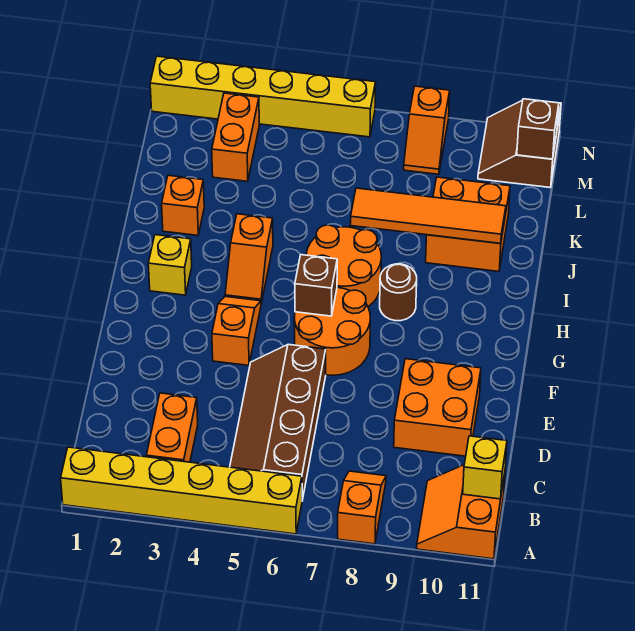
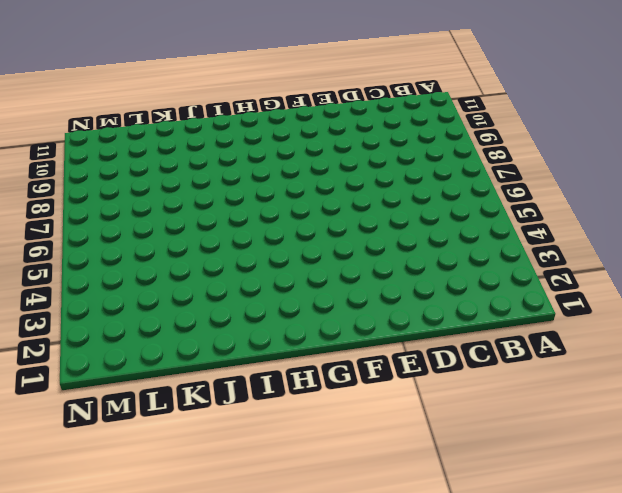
none -> yellow 1x6 brick [61,447,302,534]
none -> orange 1x2 slope [338,471,386,544]
none -> orange 2x2 slope [417,465,505,559]

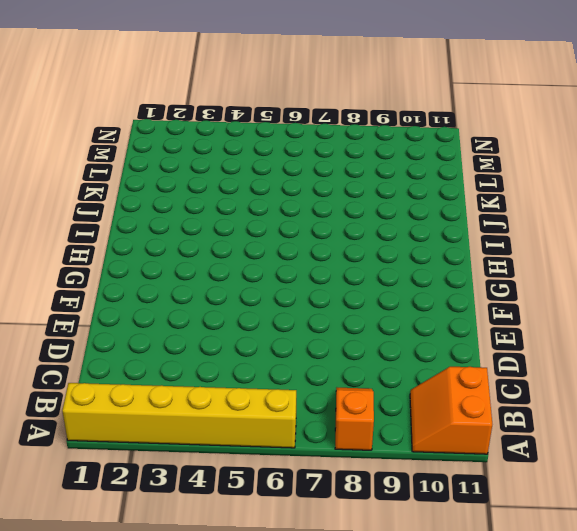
none -> orange 1x2 brick [146,393,198,462]
none -> brown 2x4 slope [230,344,326,500]
none -> orange 2x2 brick [394,359,481,456]

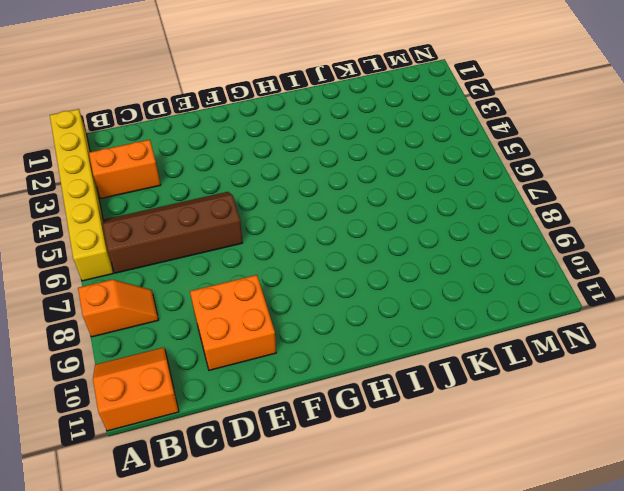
none -> orange 1x2 slope [212,297,261,366]
none -> orange 2x2 round brick [294,287,370,375]
none -> yellow 1x1 brick [148,235,192,295]

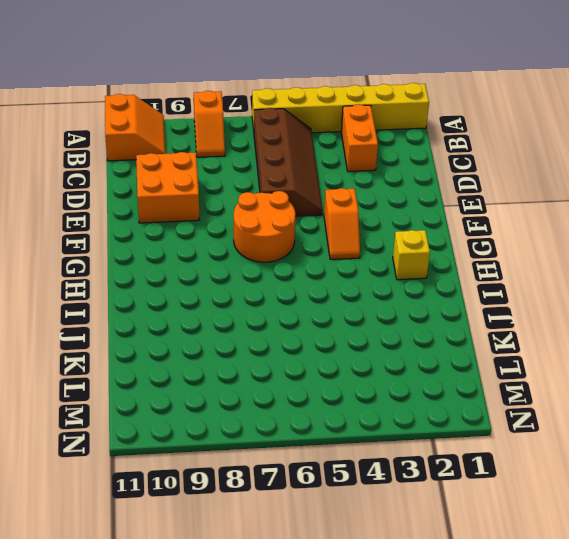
none -> orange 1x2 slope [225,214,273,303]
none -> orange 2x2 round brick [306,225,381,306]
none -> brown 1x1 round brick [380,264,417,321]

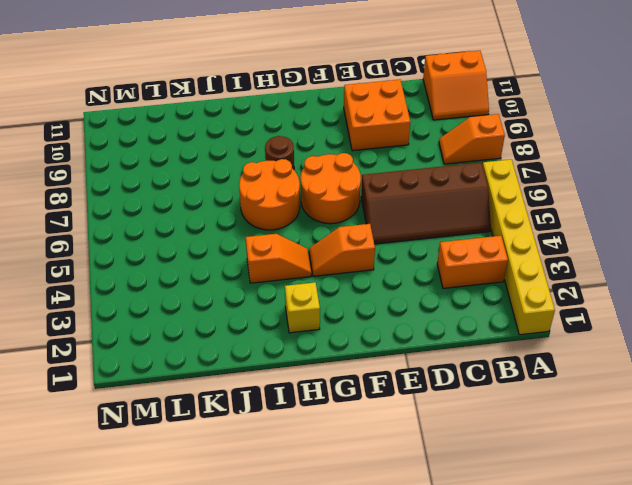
none -> orange 1x1 brick [162,175,204,236]
none -> orange 2x2 brick [426,177,510,271]
none -> orange 1x2 brick [212,93,259,181]

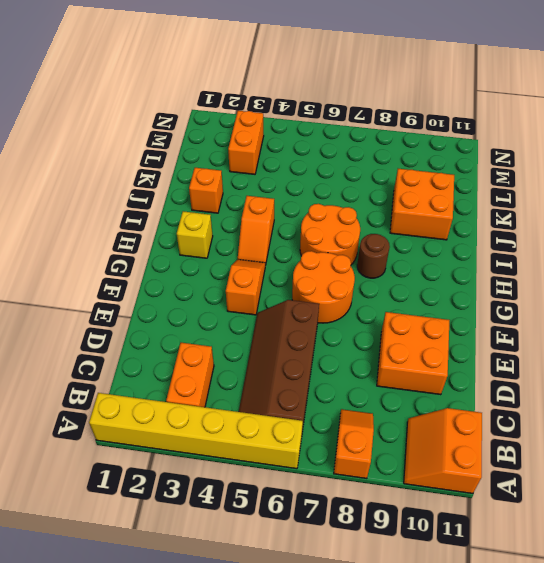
none -> orange 1x2 slope [404,86,450,174]
none -> brown 2x2 slope [478,100,561,187]
none -> yellow 1x6 brick [150,56,376,137]

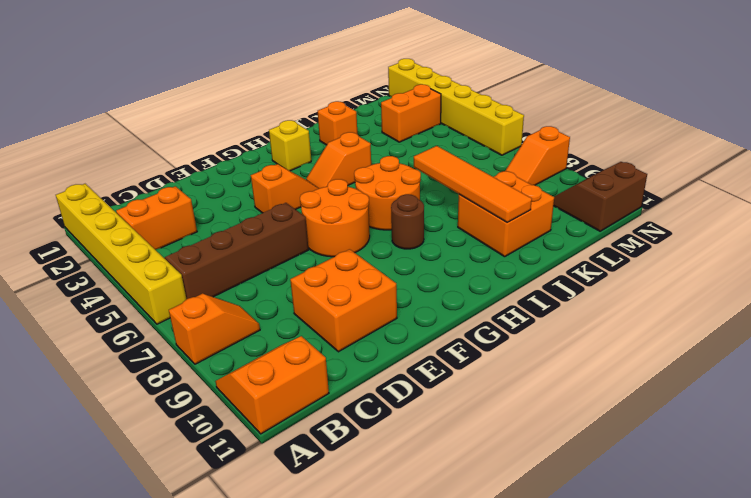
none -> yellow 1x1 brick [463,436,507,499]
none -> brown 1x1 brick [295,255,337,316]
none -> brown 1x1 brick [517,99,559,159]

